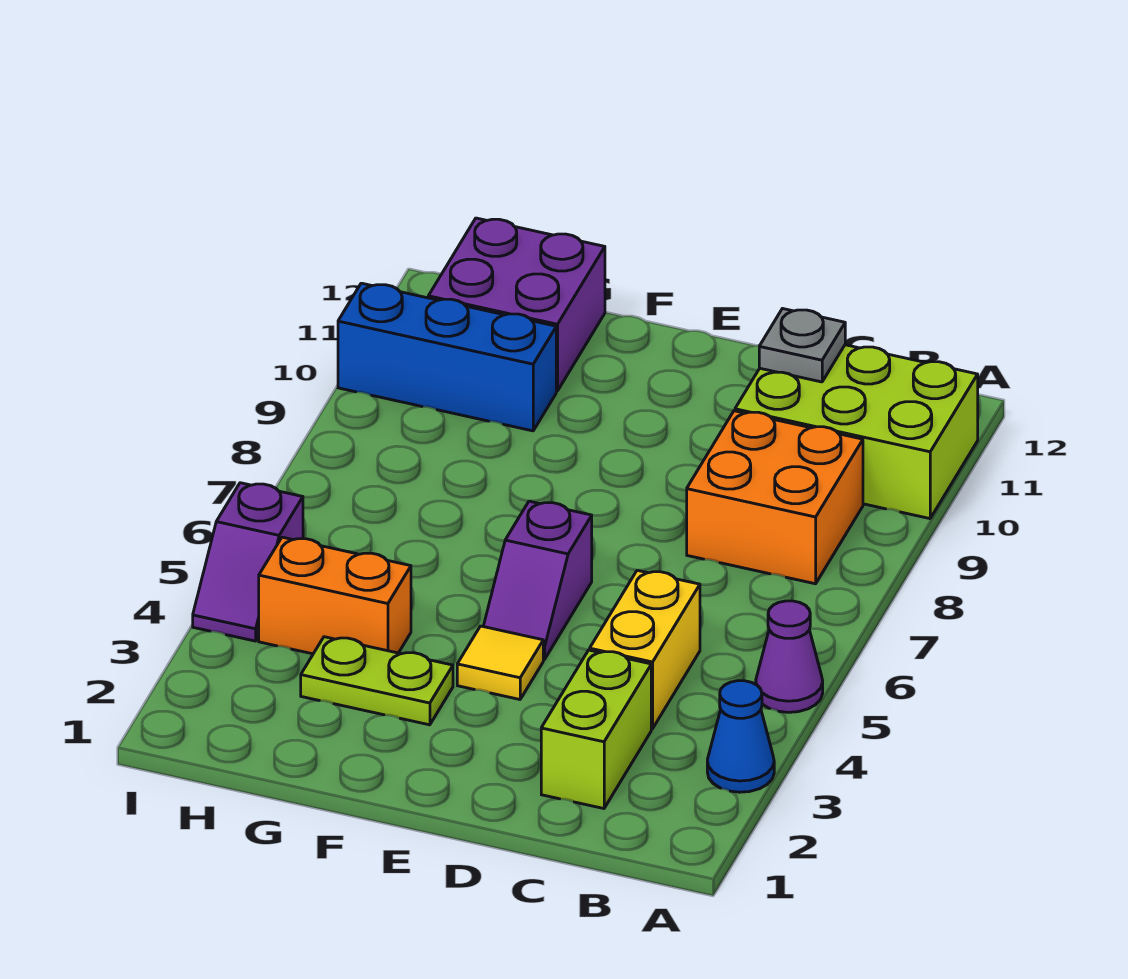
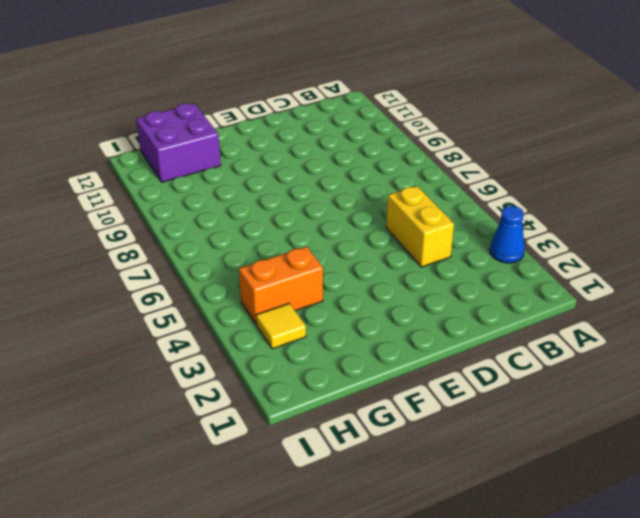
yellow 1x1 tile [256,303,306,349] -> yellow 1x1 tile moved to [457,626,543,699]
none -> purple 1x1 cone [756,601,823,712]
none -> lime 2x3 brick [735,345,978,519]
none -> orange 2x2 brick [687,411,863,584]

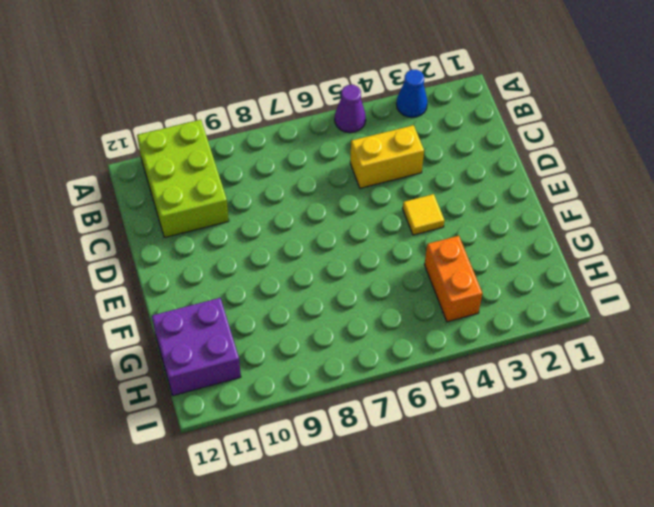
none -> orange 2x2 brick [687,411,863,584]
none -> lime 1x2 brick [541,650,651,809]
none -> purple 1x2 slope [483,501,592,660]

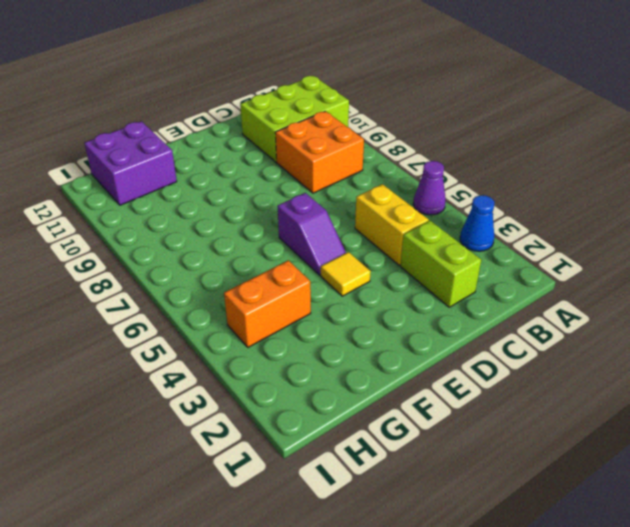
none -> lime 1x2 plate [301,637,453,725]
none -> blue 1x3 brick [338,283,556,431]
none -> purple 1x2 slope [193,483,303,641]

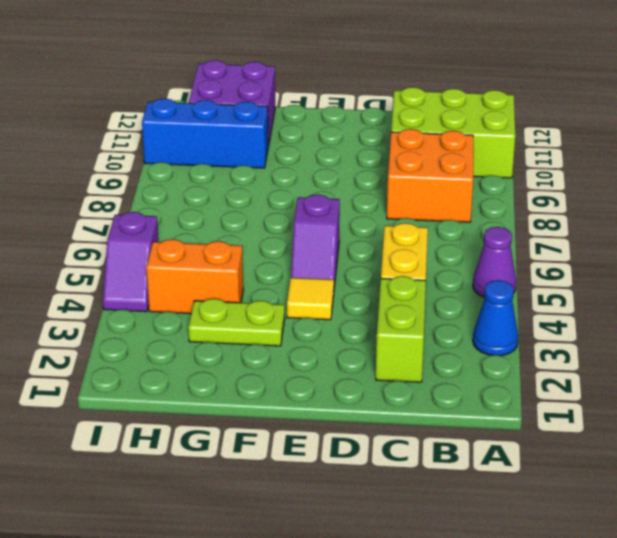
none -> grey 1x1 plate [759,309,845,382]

